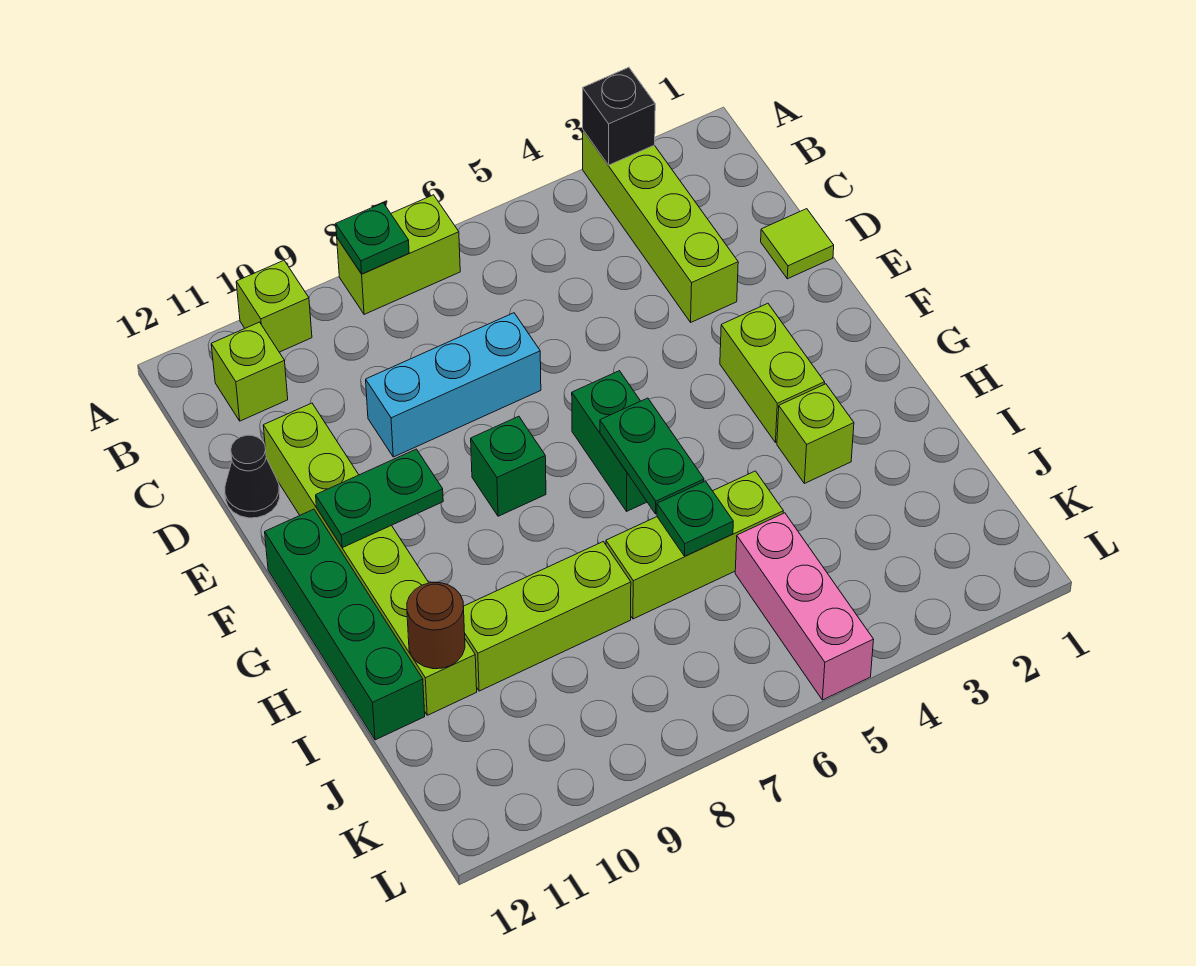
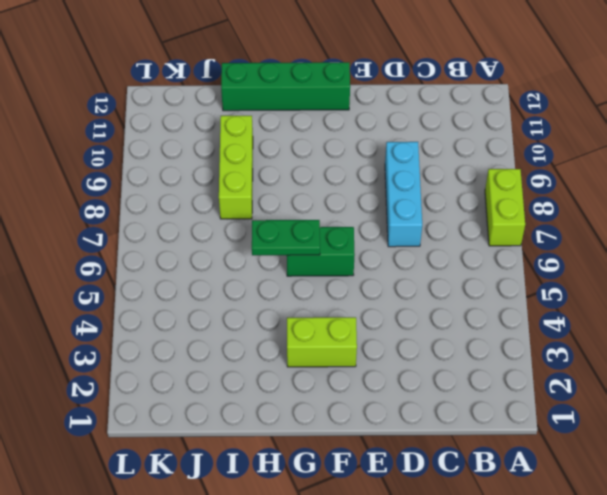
none -> lime 1x4 brick [583,130,738,322]
none -> lime 1x1 brick [236,260,312,352]
none -> lime 1x1 brick [211,322,288,421]

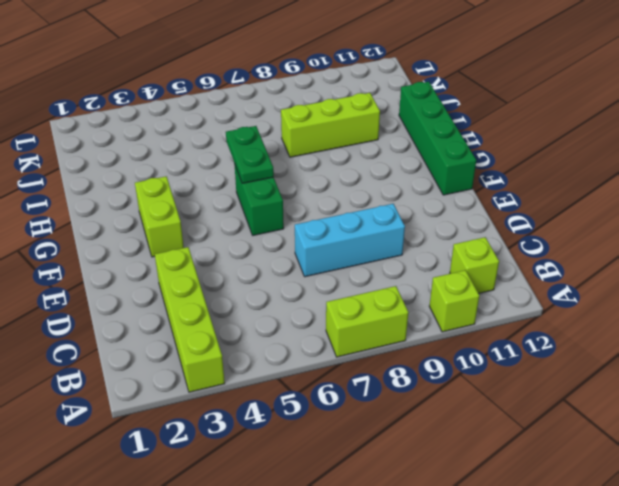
none -> lime 1x1 tile [761,209,834,279]
none -> lime 1x6 brick [263,403,477,715]
none -> black 1x1 cone [225,435,280,518]

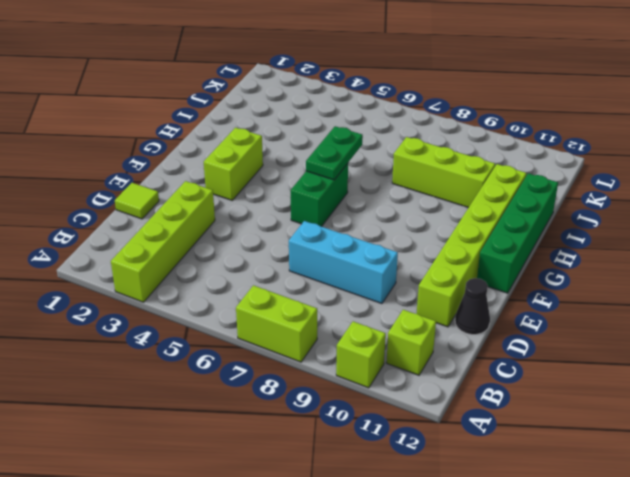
none -> green 1x1 brick [471,416,546,516]
none -> lime 1x1 brick [777,384,854,484]
none -> lime 1x3 brick [606,471,783,619]

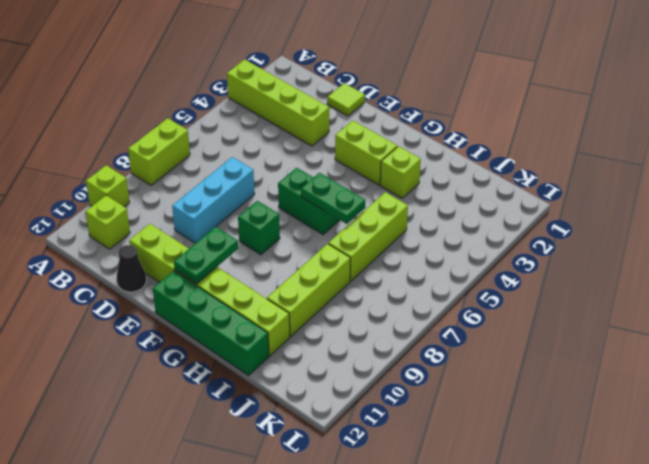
none -> pink 1x3 brick [735,513,874,700]
none -> black 1x1 brick [583,67,655,165]
none -> green 1x1 plate [336,203,409,274]

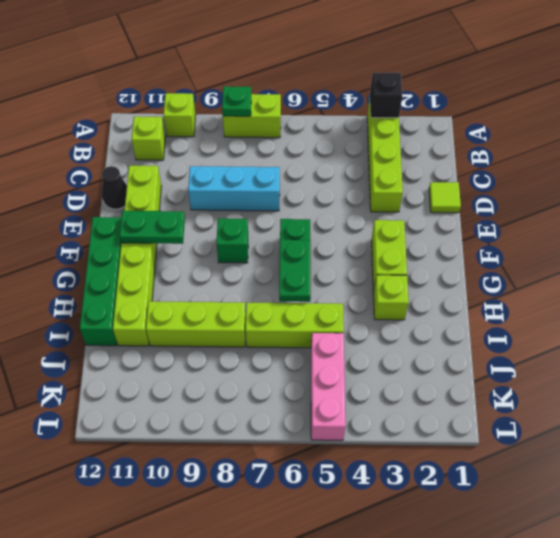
none -> green 1x1 plate [657,481,733,556]
none -> brown 1x1 round brick [407,583,465,669]

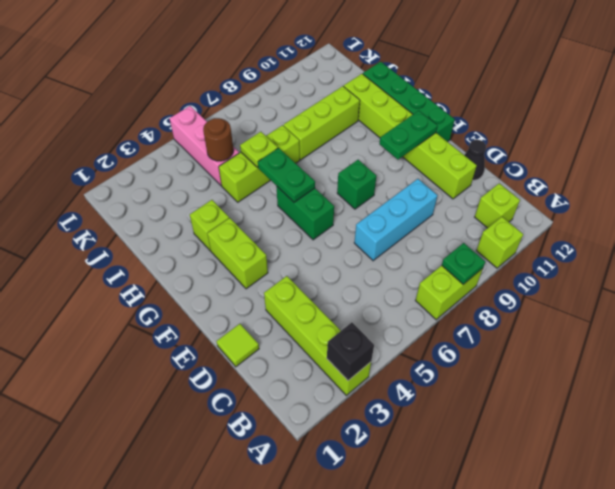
lime 1x1 plate [240,132,278,168] -> green 1x1 plate [657,481,733,556]
brown 1x1 round brick [203,118,234,161] -> brown 1x1 round brick moved to [407,583,465,669]

